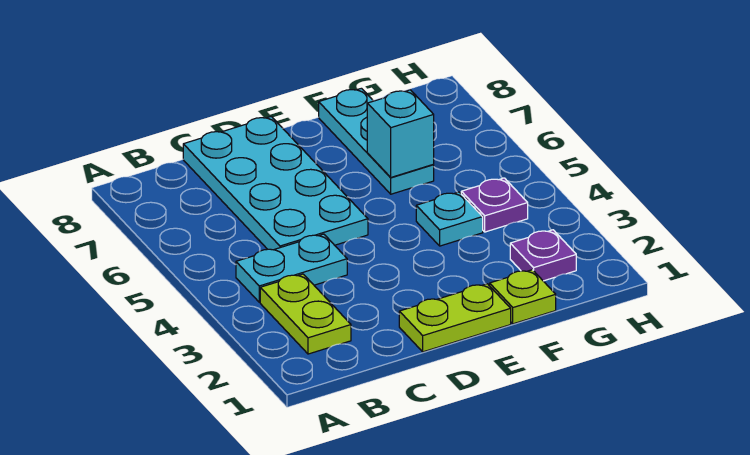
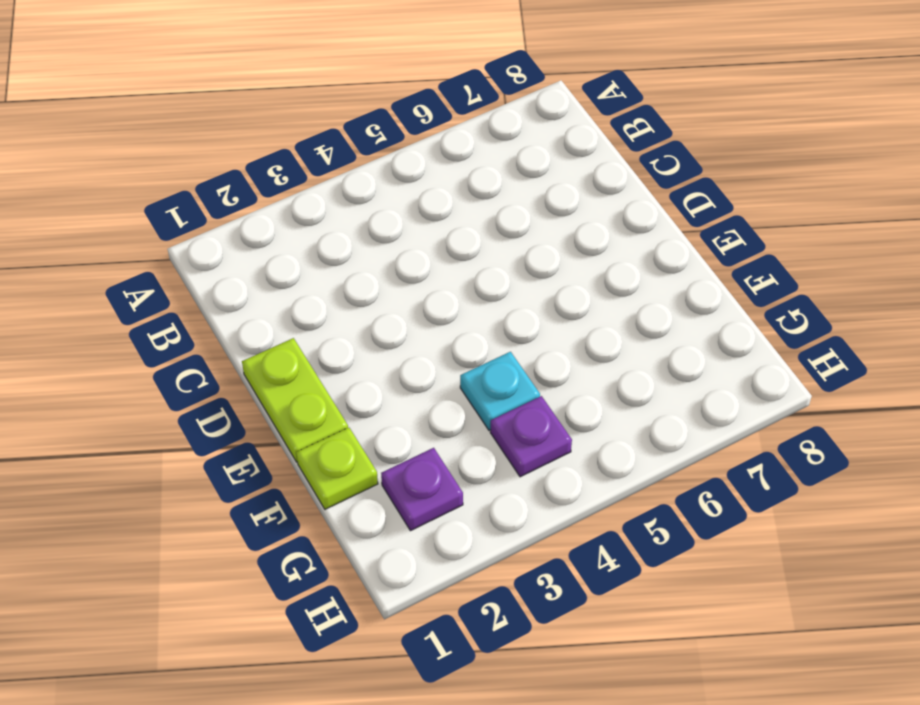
none -> lime 1x2 plate [260,274,351,354]
none -> cyan 1x2 plate [236,234,347,302]

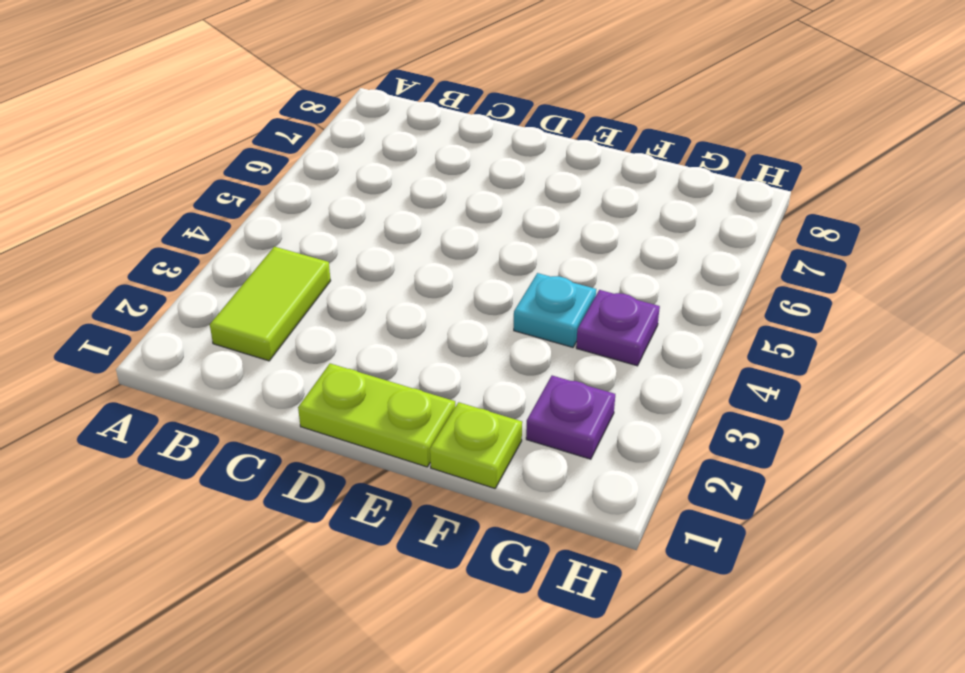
lime 1x2 tile [210,247,331,361] -> lime 1x2 plate [260,274,351,354]
none -> cyan 1x2 plate [236,234,347,302]
none -> cyan 2x4 plate [183,116,368,250]

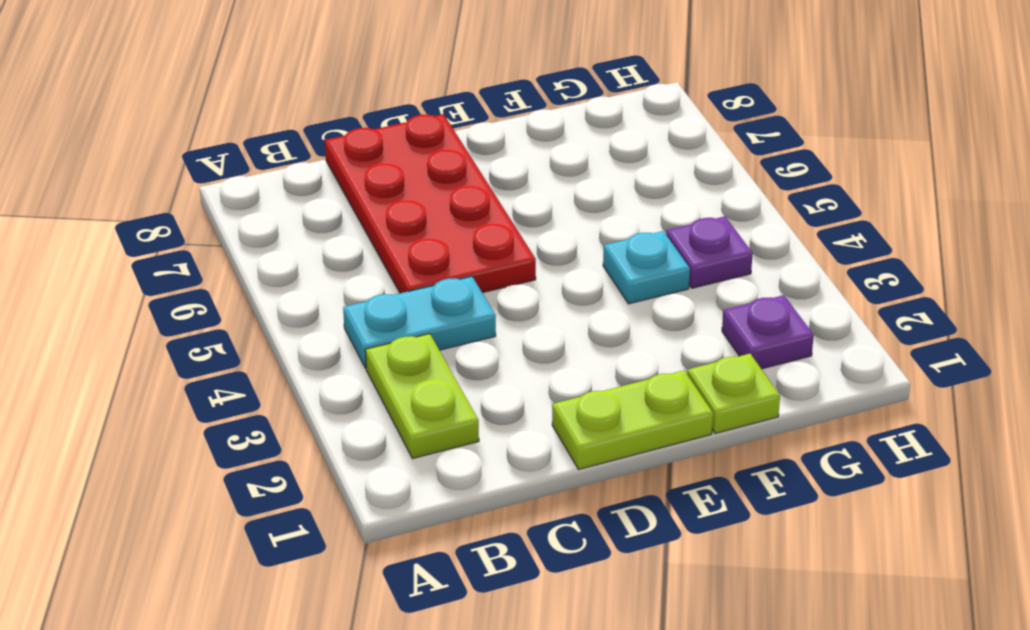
red 2x4 plate [325,114,536,293] -> cyan 2x4 plate [183,116,368,250]
none -> cyan 1x3 plate [319,88,434,194]
none -> cyan 1x1 brick [367,90,434,177]

